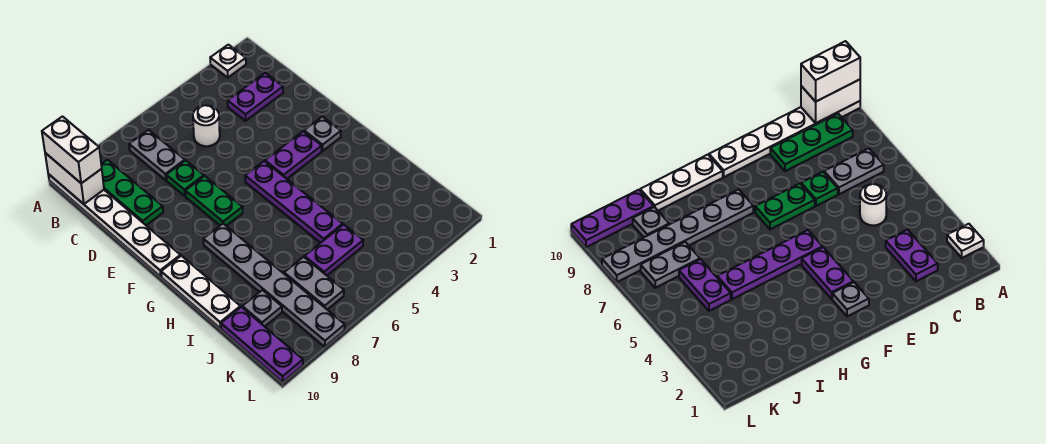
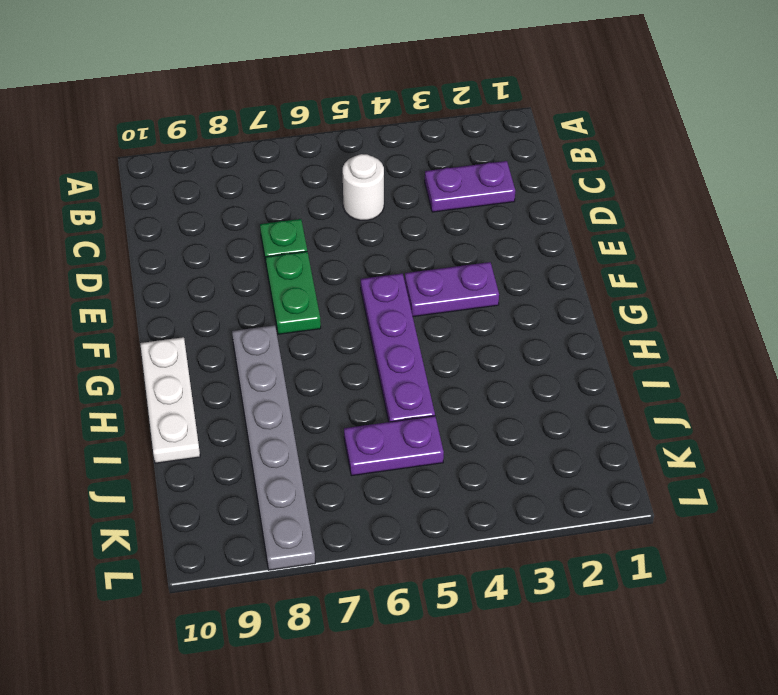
none -> white 1x1 plate [210,45,246,77]
none -> white 1x6 plate [48,174,180,276]
none -> grey 1x2 plate [129,130,185,180]

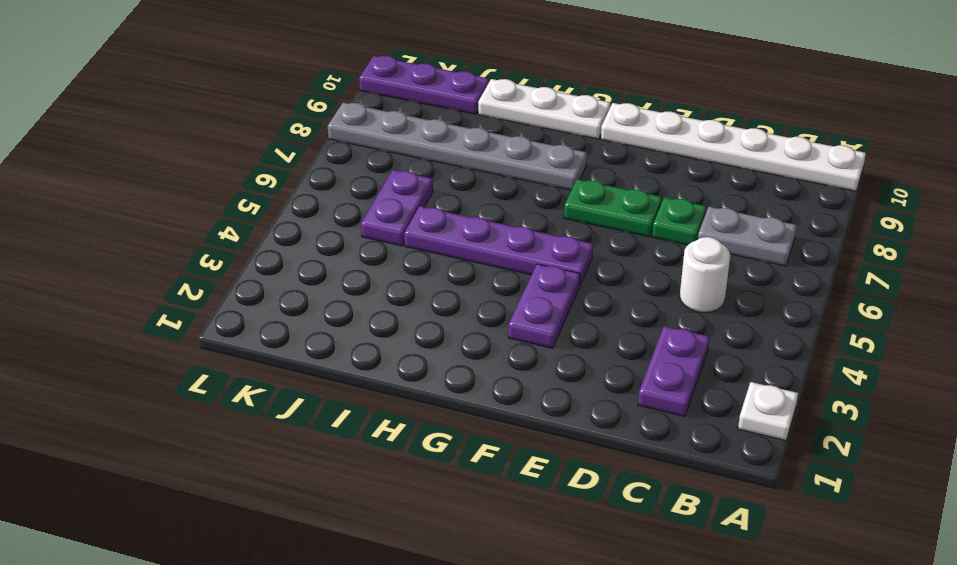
none -> green 1x3 plate [101,160,163,225]
none -> grey 1x1 plate [304,117,341,151]
none -> grey 1x2 plate [284,257,344,310]

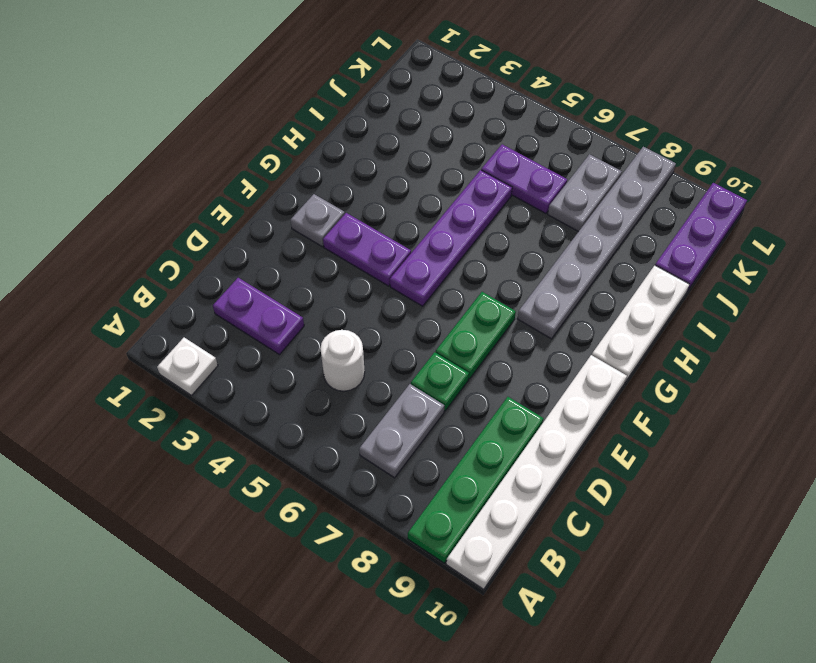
green 1x4 plate [408,397,544,563] -> green 1x3 plate [101,160,163,225]
none -> grey 1x1 plate [242,290,282,326]
none -> white 1x2 brick [45,153,104,204]
none -> white 1x2 brick [42,117,102,183]

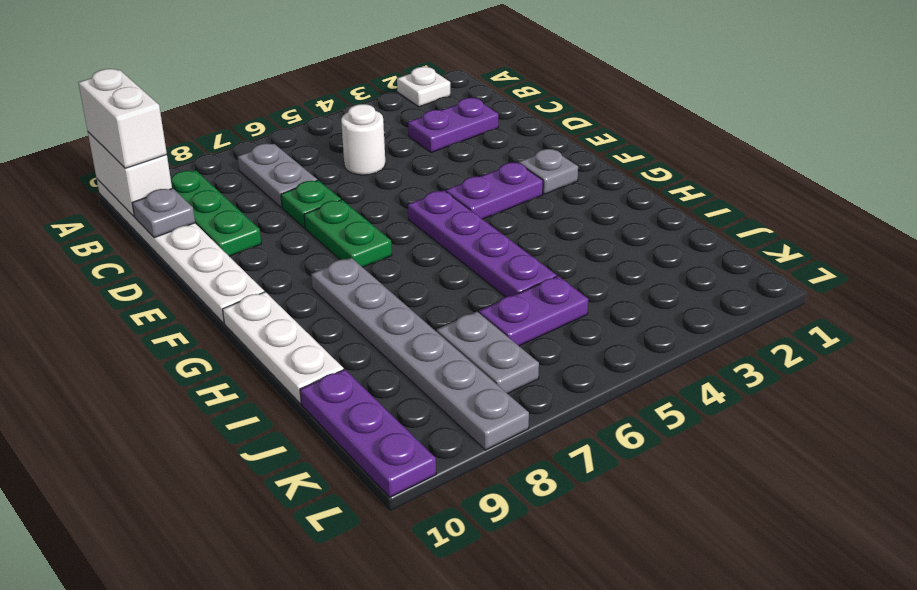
grey 1x1 plate [132,188,195,238] -> grey 1x1 plate moved to [242,290,282,326]

